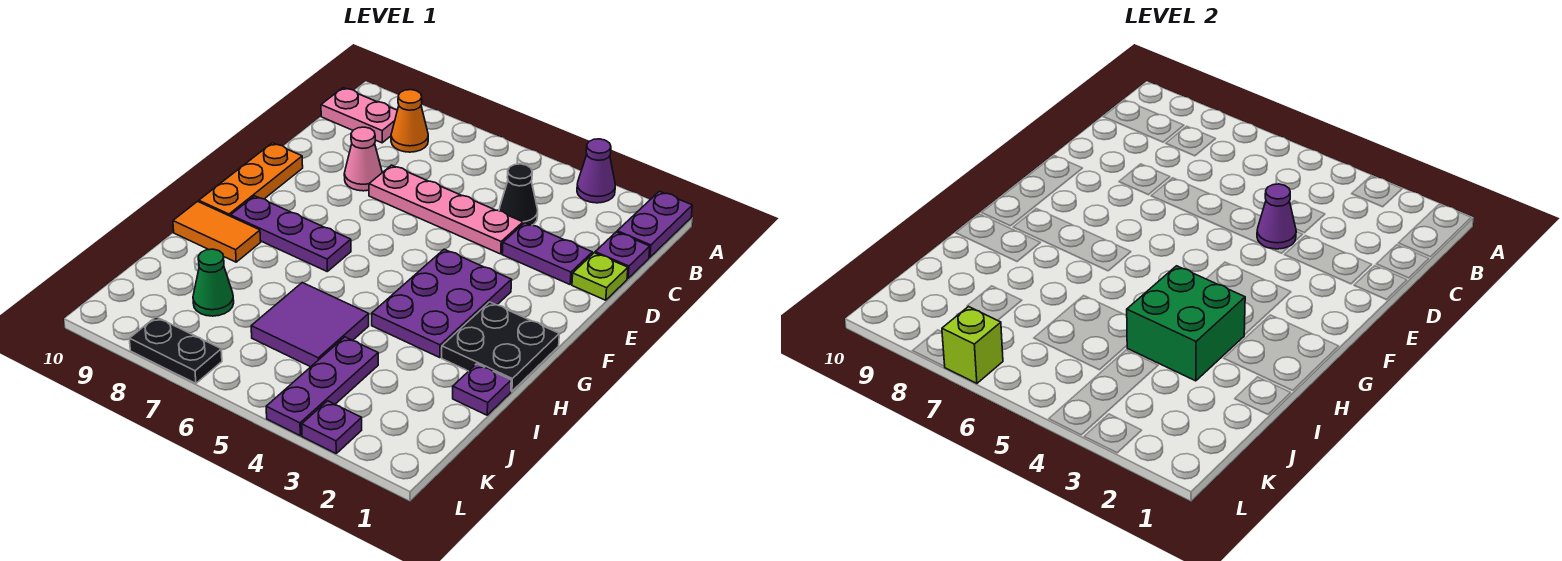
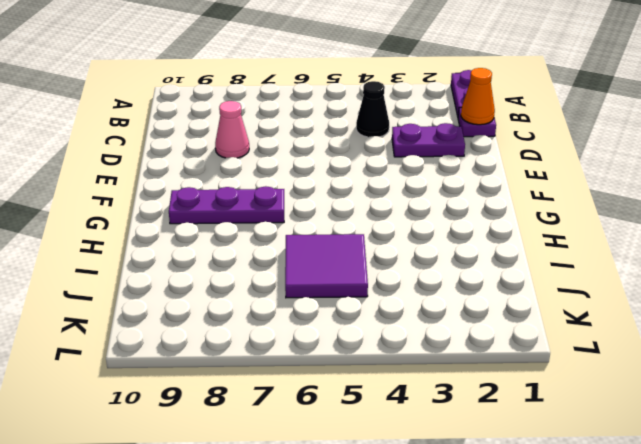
orange 1x1 cone [461,68,495,125] -> orange 1x1 cone moved to [391,90,428,152]
none -> purple 1x1 cone [577,139,615,203]
none -> pink 1x2 plate [321,88,397,143]
none -> lime 1x1 plate [572,253,628,300]

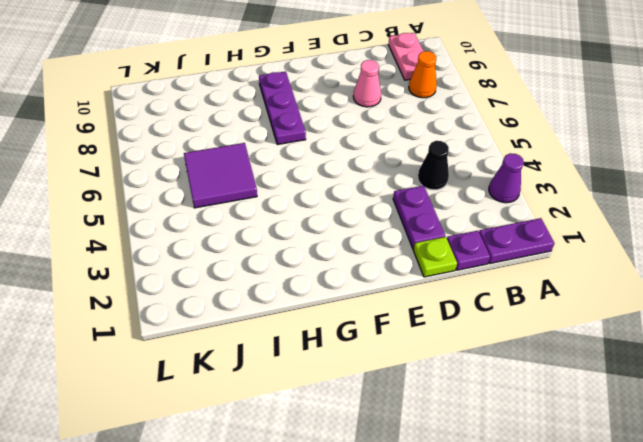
none -> pink 1x4 plate [369,165,523,254]
none -> orange 1x3 plate [199,143,303,216]
none -> purple 2x3 plate [372,249,511,358]

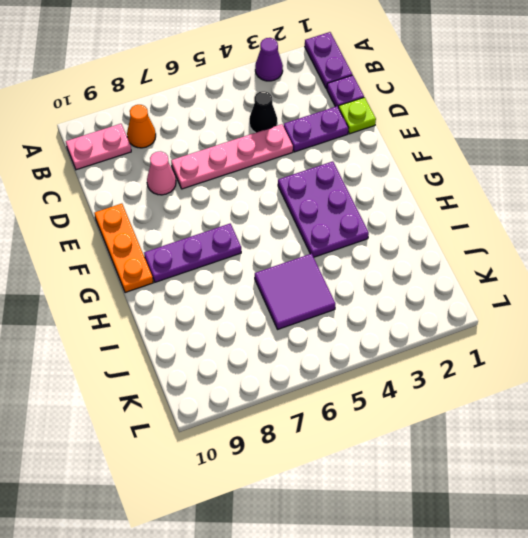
none -> black 2x2 plate [442,302,559,391]
none -> orange 1x2 tile [173,201,261,262]
none -> purple 1x1 plate [453,364,511,415]

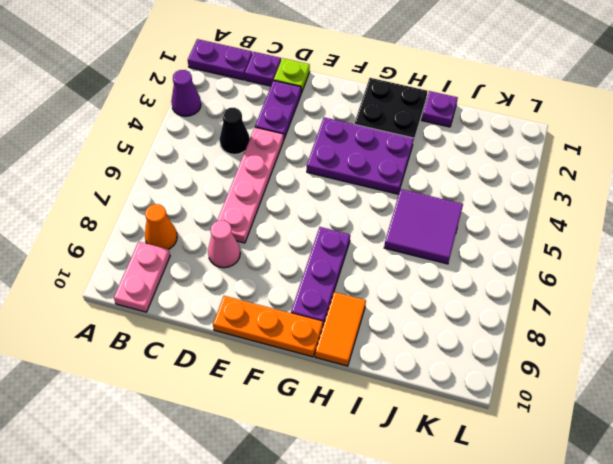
none -> purple 1x3 plate [266,337,378,436]
none -> green 1x1 cone [193,249,234,316]
none -> purple 1x1 plate [302,401,362,453]

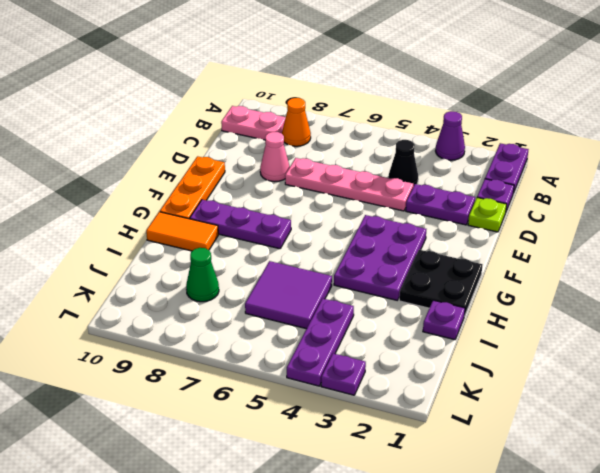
none -> black 1x2 plate [129,317,222,383]
none -> purple 1x1 cone [1257,184,1296,249]
none -> green 2x2 brick [1127,266,1245,381]

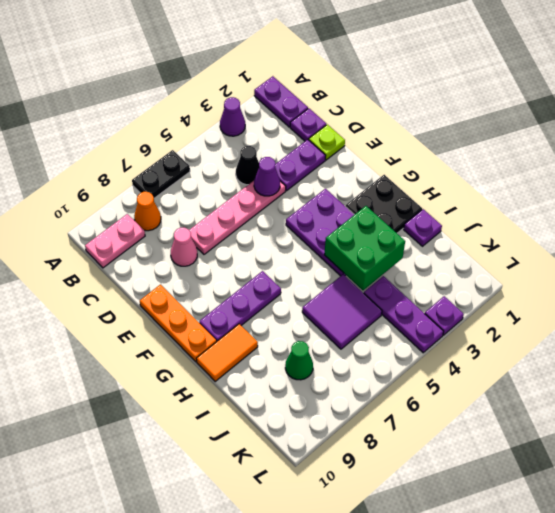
black 1x2 plate [132,150,190,198] -> black 1x2 plate moved to [129,317,222,383]
none -> lime 1x1 brick [942,306,1003,383]

